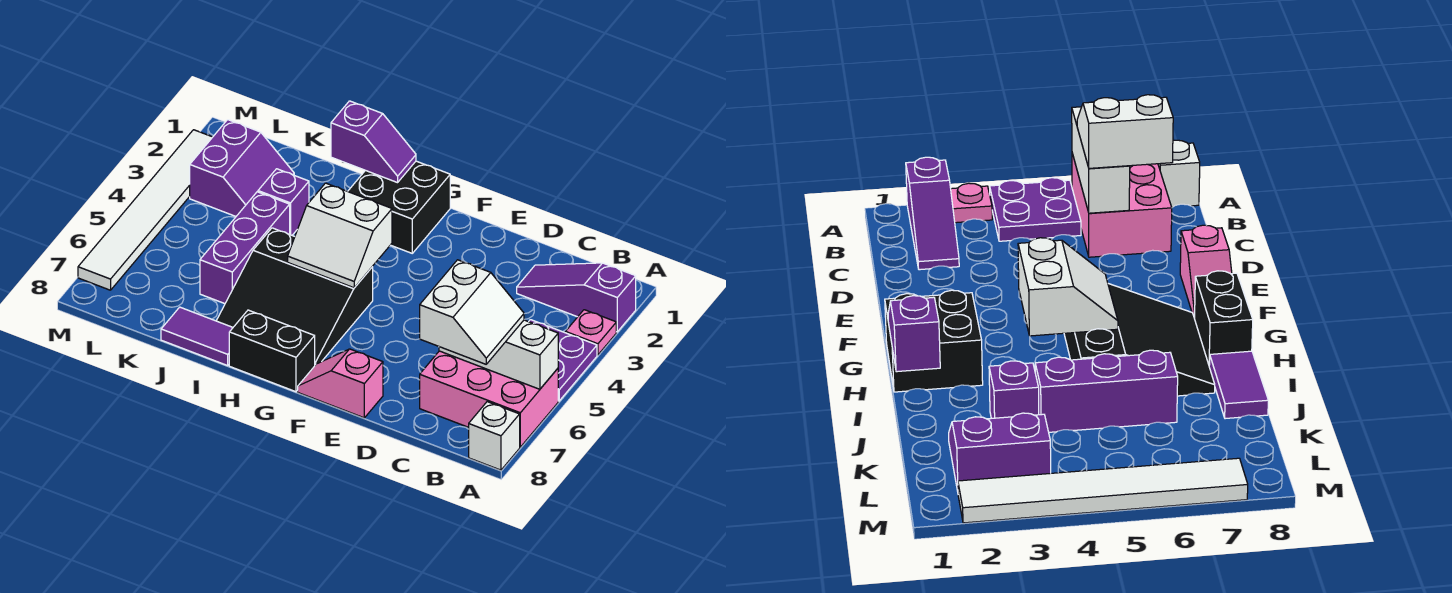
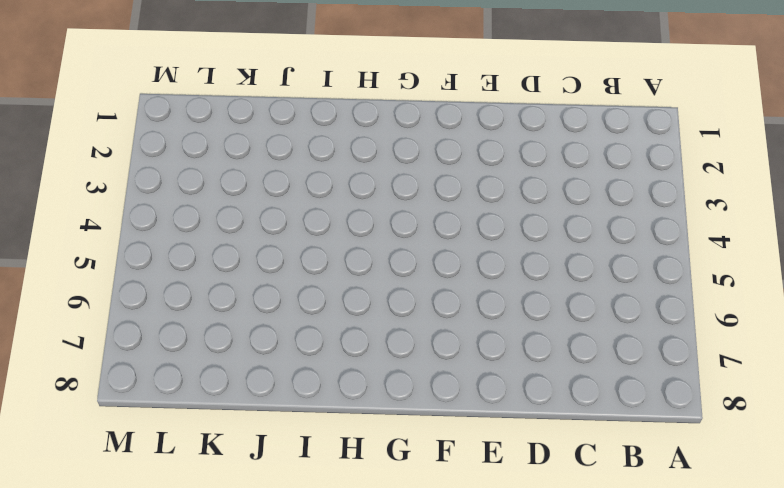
none -> purple 1x3 slope [517,263,636,332]
none -> pink 1x1 plate [565,310,616,355]
none -> purple 2x2 plate [529,320,597,401]

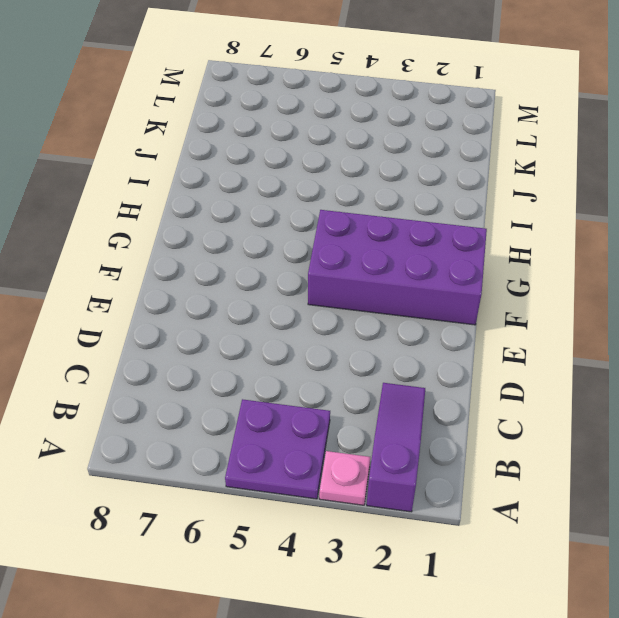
purple 2x4 brick [308,210,487,325] -> black 2x2 brick [348,161,450,253]
none -> pink 2x3 brick [420,351,558,447]
none -> white 1x1 brick [469,402,520,470]
none -> pink 1x2 slope [298,349,383,418]

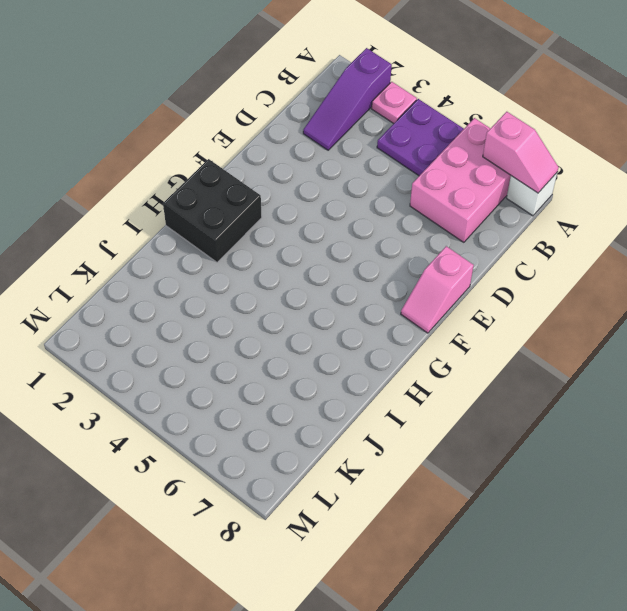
pink 1x2 slope [483,112,559,193] -> none
none -> black 3x3 slope [216,228,373,365]
none -> black 1x2 brick [229,310,315,392]
none -> purple 1x2 tile [161,307,233,366]

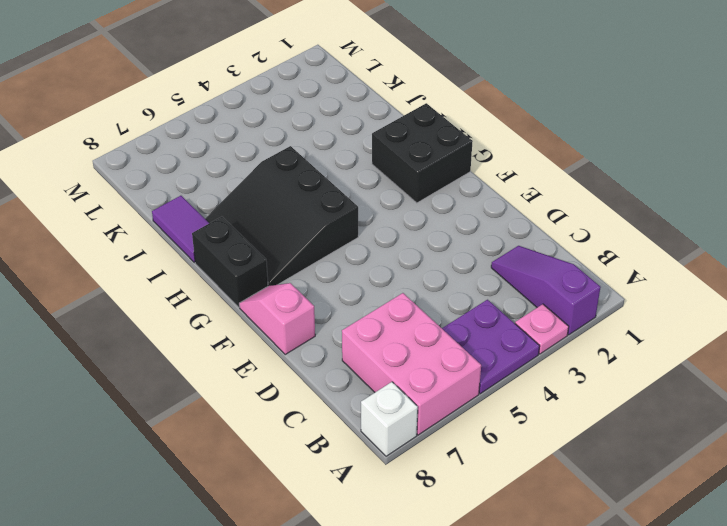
none -> purple 1x1 brick [258,169,309,235]
none -> purple 1x3 brick [200,192,290,304]
none -> purple 2x2 slope [190,120,294,216]

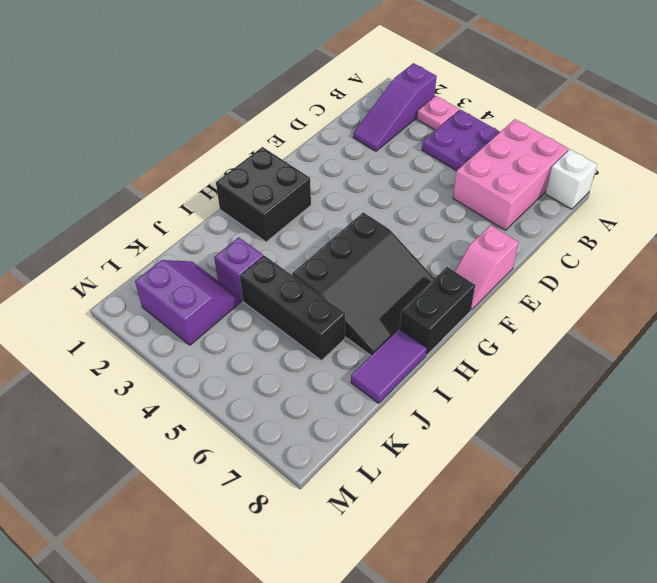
black 1x3 brick [240,256,345,360] -> purple 1x3 brick [200,192,290,304]
none -> white 1x6 tile [78,130,212,290]
none -> white 1x3 brick [439,320,558,389]
none -> white 2x2 slope [288,183,392,288]

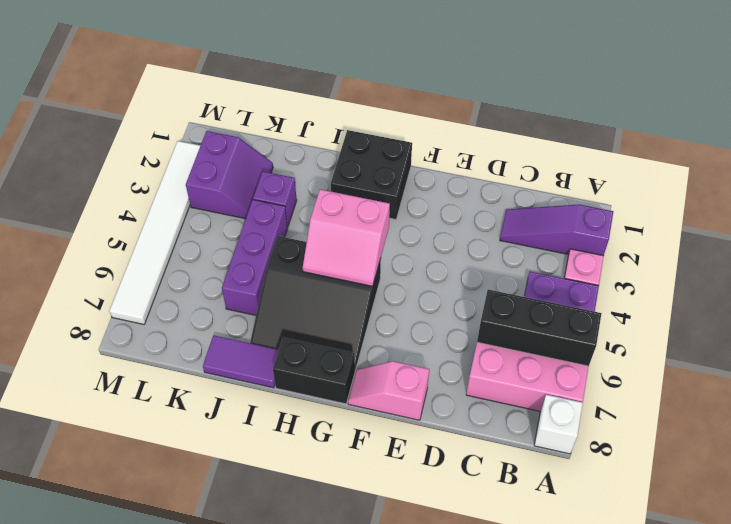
black 1x3 brick [477,290,602,366] -> white 1x3 brick [439,320,558,389]
pink 2x2 slope [303,189,390,286] -> white 2x2 slope [288,183,392,288]
none -> purple 1x2 slope [331,101,416,183]
none -> white 2x2 slope [420,260,524,364]

